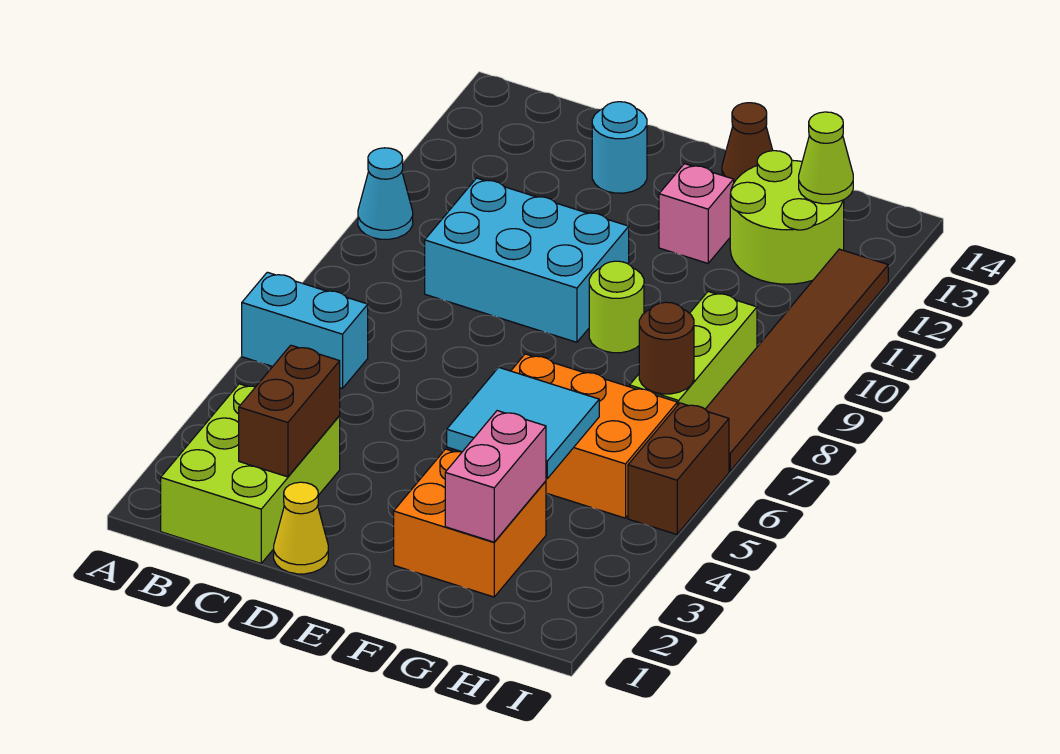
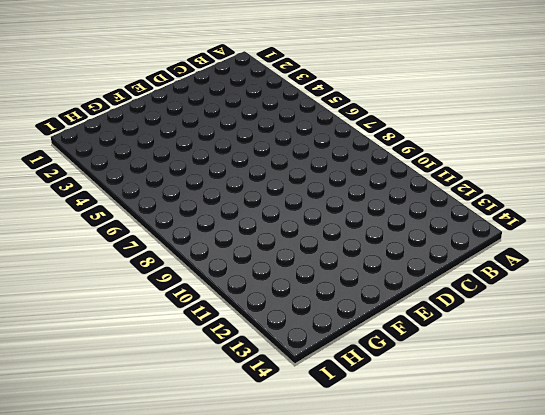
none -> cyan 1x2 brick [242,272,368,389]
none -> cyan 1x1 cone [358,148,413,239]
none -> lime 2x3 brick [161,384,340,563]

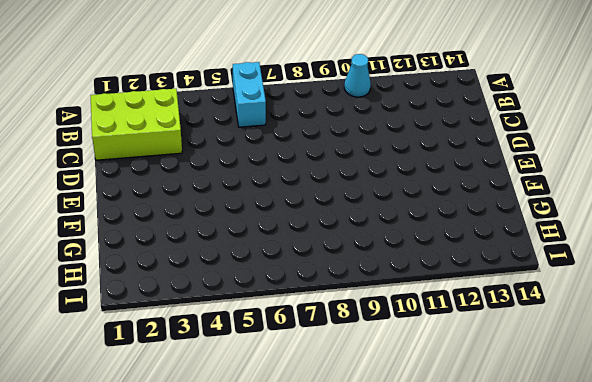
none -> cyan 2x3 brick [425,178,629,342]
none -> yellow 1x1 cone [274,482,328,574]
none -> cyan 1x1 round brick [592,102,647,193]

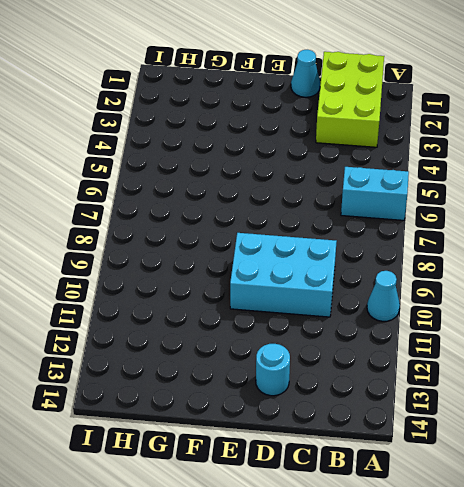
cyan 1x1 cone [291,50,320,97] -> yellow 1x1 cone [274,482,328,574]
none -> orange 2x2 brick [394,449,546,597]
none -> orange 2x3 brick [511,354,677,518]
none -> lime 1x1 round brick [589,261,644,353]

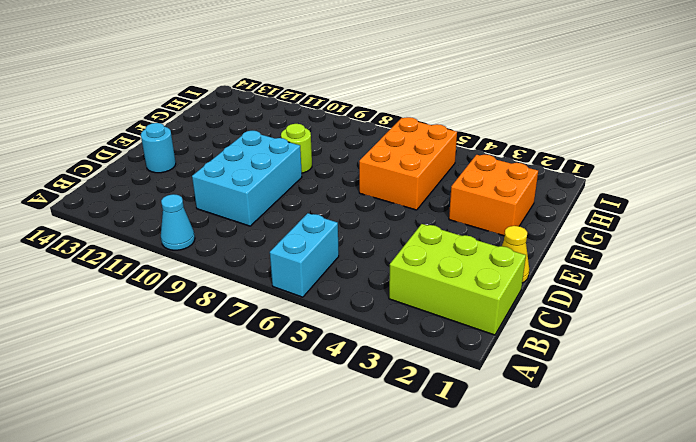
none -> pink 1x1 brick [659,164,734,263]
none -> brown 1x1 cone [722,103,773,182]
none -> lime 2x2 round brick [730,151,844,284]

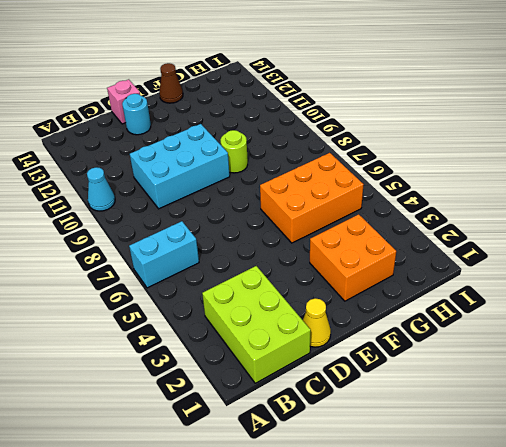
pink 1x1 brick [107,79,140,124] -> pink 1x1 brick moved to [659,164,734,263]
none -> lime 2x2 round brick [730,151,844,284]
none -> lime 1x3 brick [630,292,757,409]
none -> brown 1x2 brick [628,403,729,534]

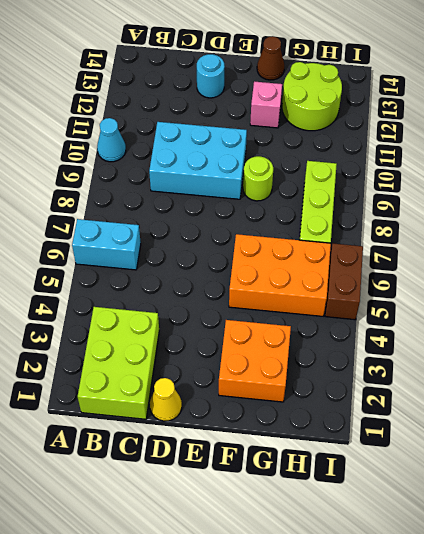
none -> brown 1x6 tile [705,249,888,471]
none -> brown 1x2 brick [239,345,340,477]
none -> cyan 2x2 tile [447,367,599,479]

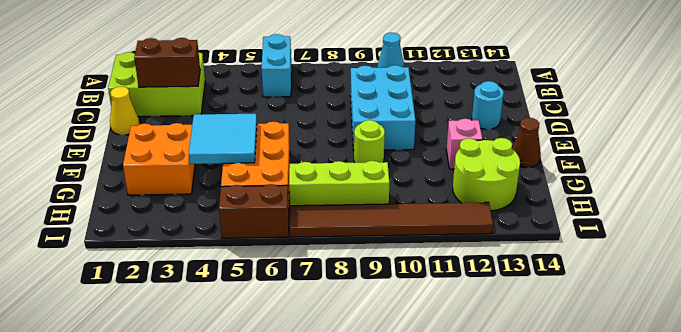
none -> pink 1x2 brick [445,411,546,542]
none -> brown 1x1 round brick [639,302,694,394]
none -> lime 1x1 cone [799,112,853,204]

